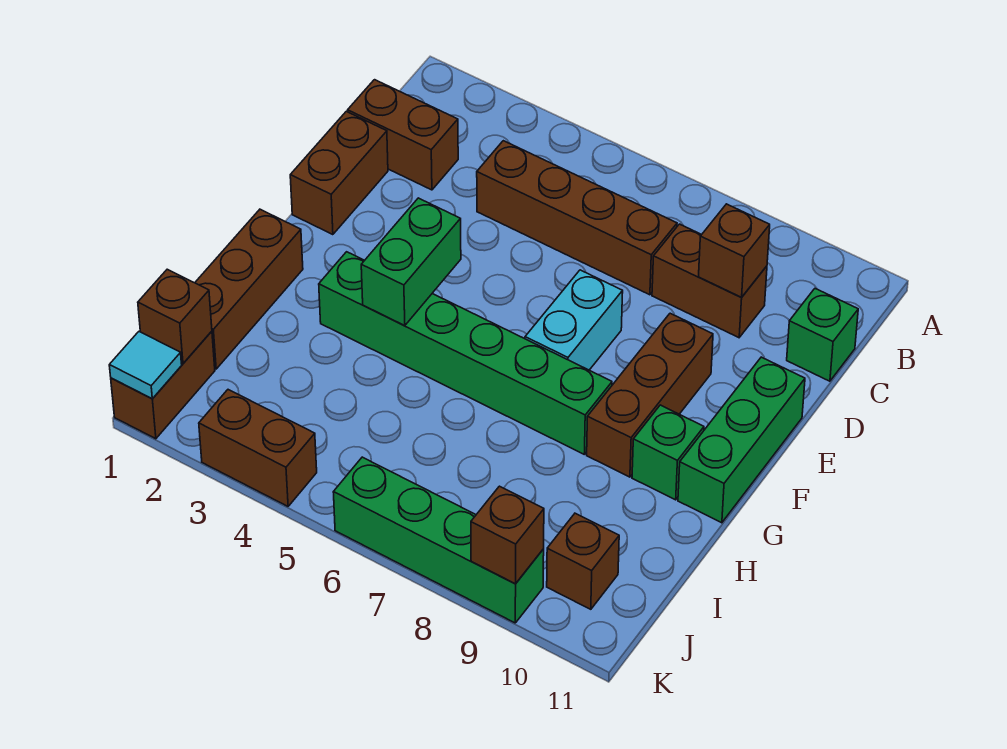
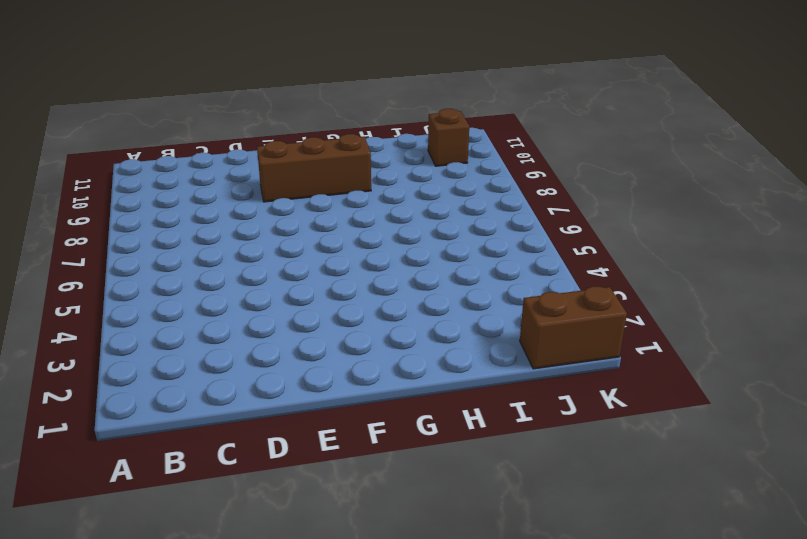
none -> brown 1x2 brick [348,80,458,190]
none -> brown 1x4 brick [477,141,677,295]
none -> brown 1x2 brick [652,224,767,338]

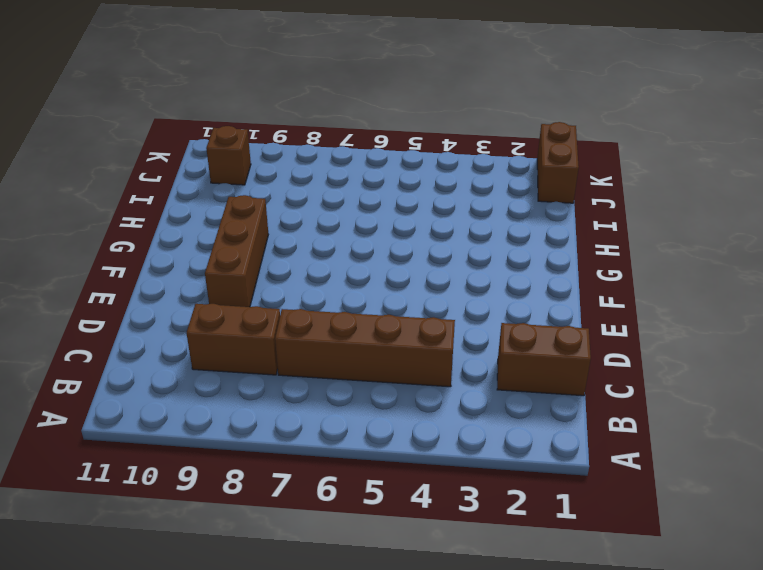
none -> green 1x1 brick [787,289,858,381]
none -> brown 1x2 brick [290,111,388,235]
none -> cyan 1x2 brick [525,270,623,370]

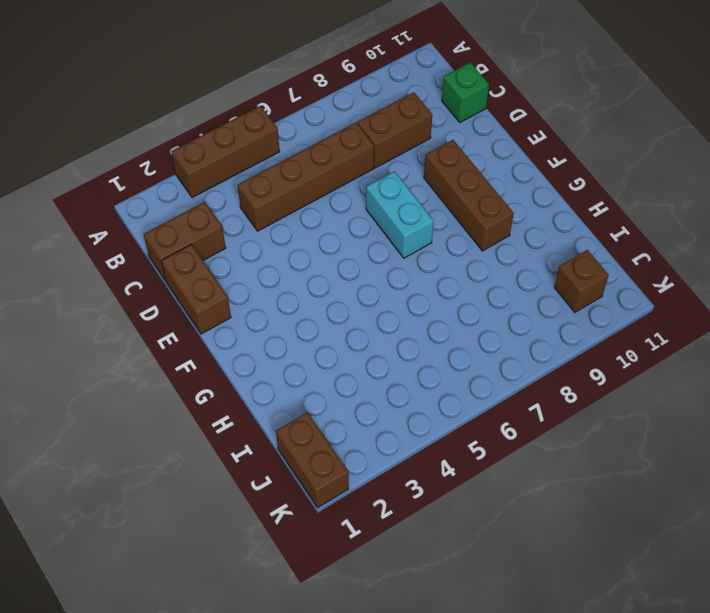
brown 1x3 brick [171,106,279,198] -> brown 1x3 brick turned to [195,209,303,369]
none -> green 1x3 brick [678,357,805,523]
none -> green 1x6 brick [319,252,612,454]
none -> green 1x1 brick [632,405,704,500]

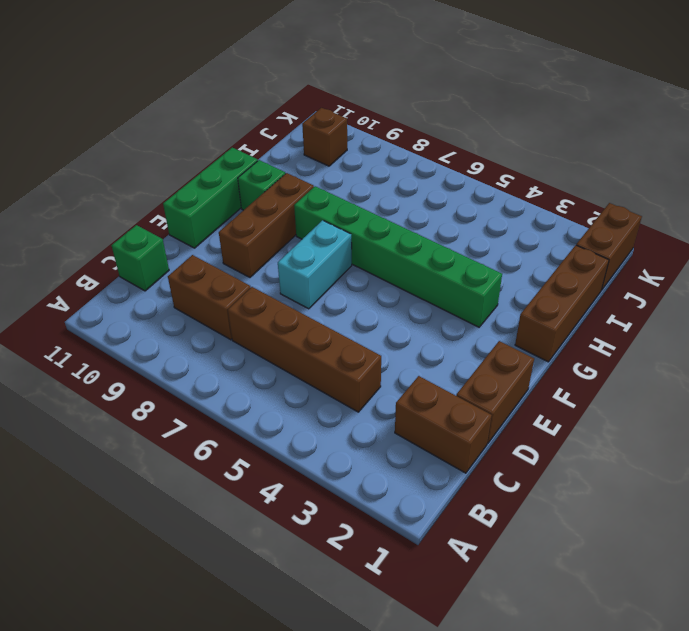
none -> brown 1x2 brick [199,390,317,506]
none -> green 1x4 brick [333,457,544,623]
none -> brown 1x1 brick [699,204,770,297]

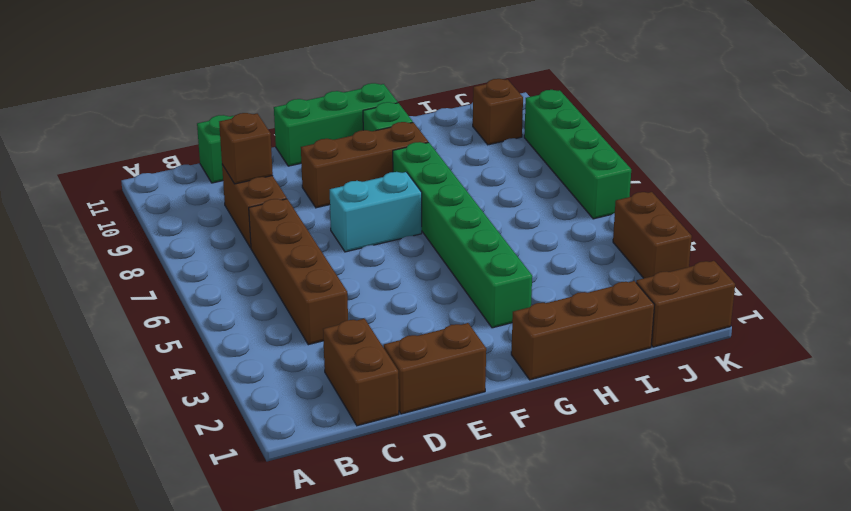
none -> green 1x2 brick [361,198,461,326]
none -> brown 1x1 brick [138,269,212,363]
none -> cyan 1x1 tile [109,332,182,399]

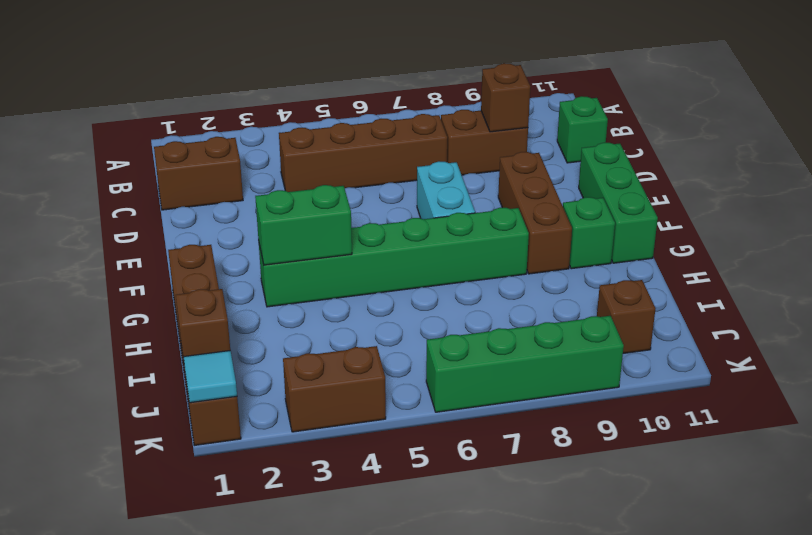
green 1x2 brick [255,185,352,265] -> green 1x2 brick turned to [361,198,461,326]
none -> brown 1x2 brick [290,111,388,235]
none -> brown 1x1 brick [471,486,544,584]

